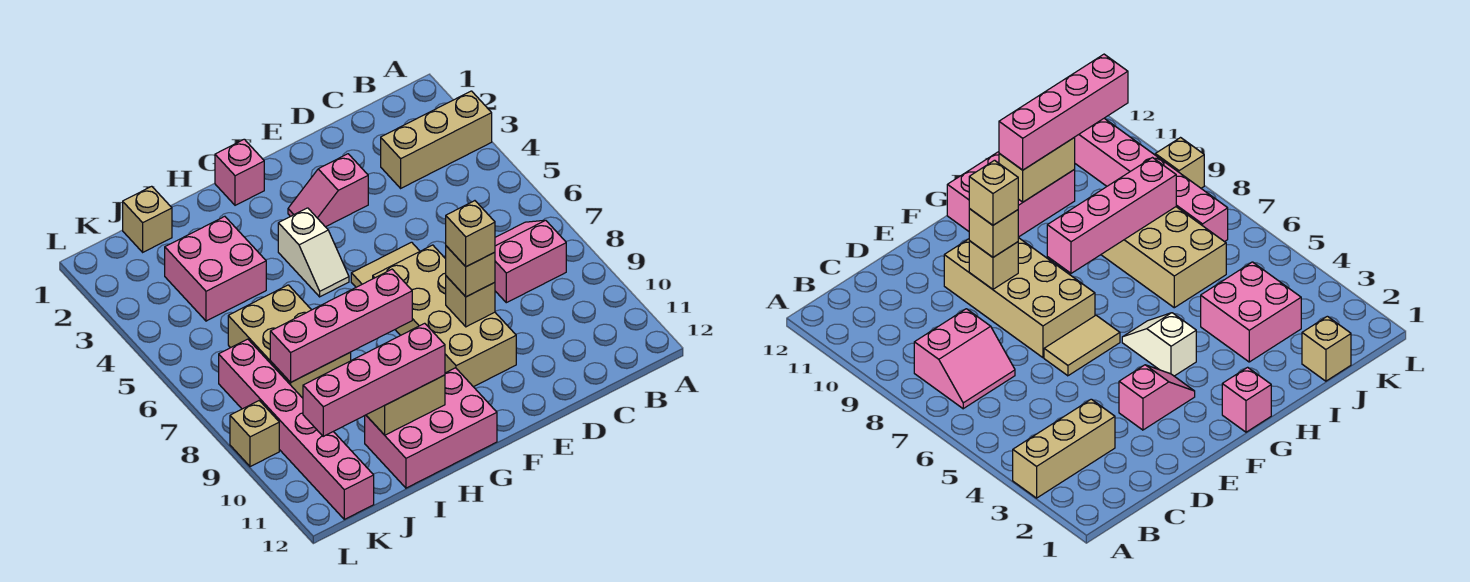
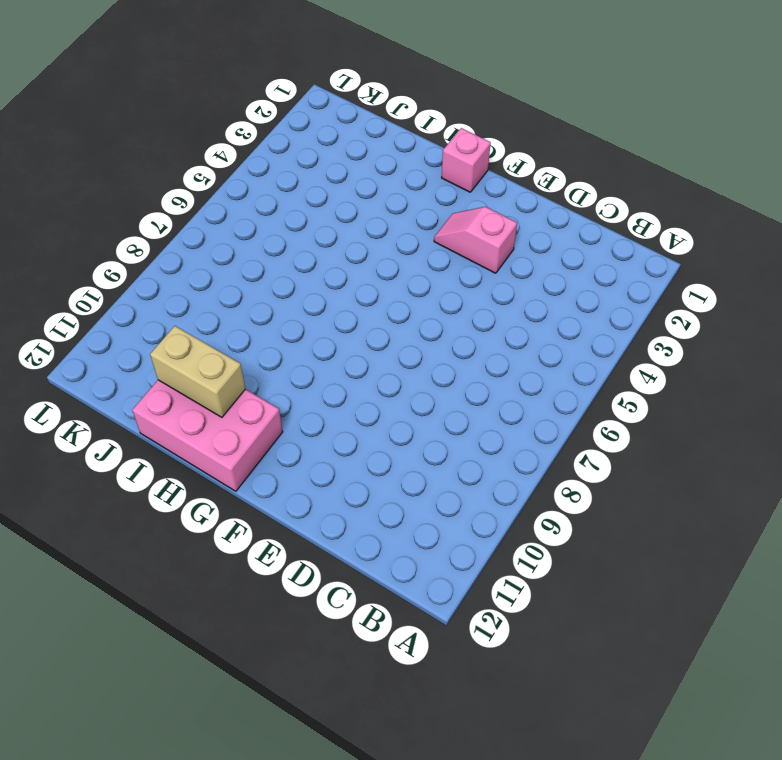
none -> tan 1x3 brick [381,91,492,188]
none -> pink 2x2 slope [495,220,566,303]
none -> tan 1x2 tile [351,242,420,287]

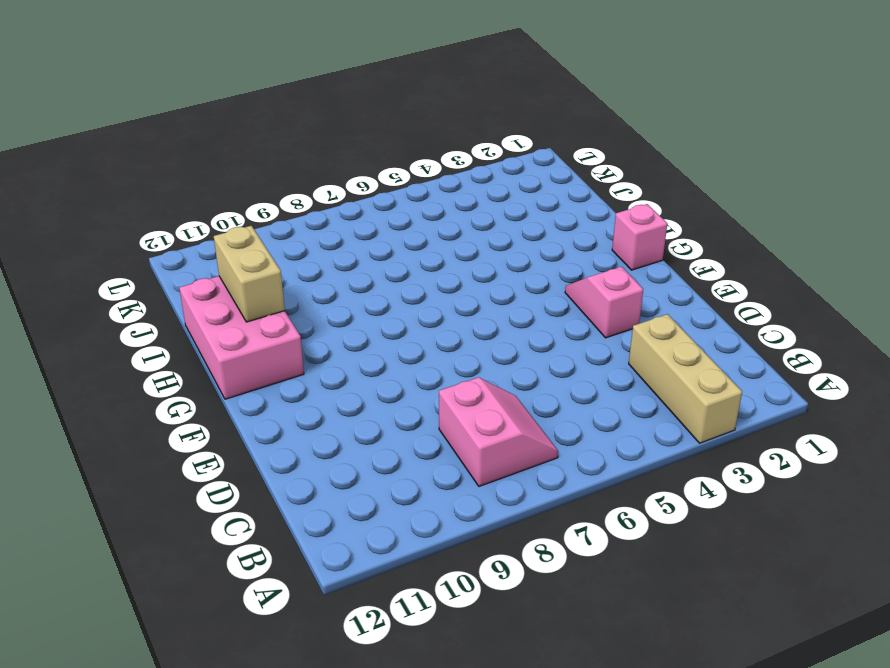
none -> tan 1x2 tile [351,242,420,287]
none -> tan 2x4 brick [373,245,516,387]
none -> white 1x2 slope [278,208,349,297]

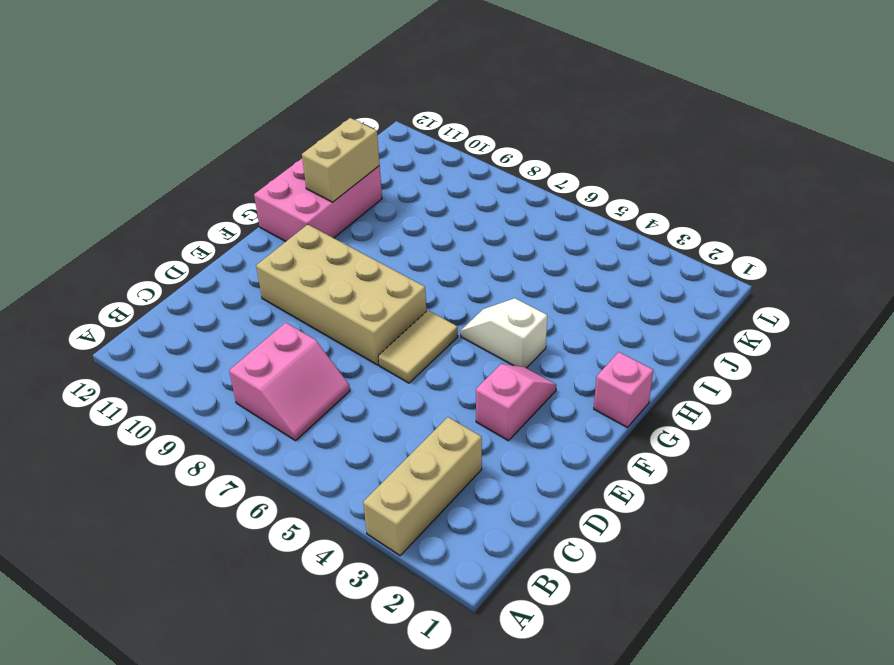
none -> pink 2x2 brick [165,216,266,321]
none -> tan 2x3 brick [228,285,351,398]
none -> tan 1x1 brick [123,186,172,252]

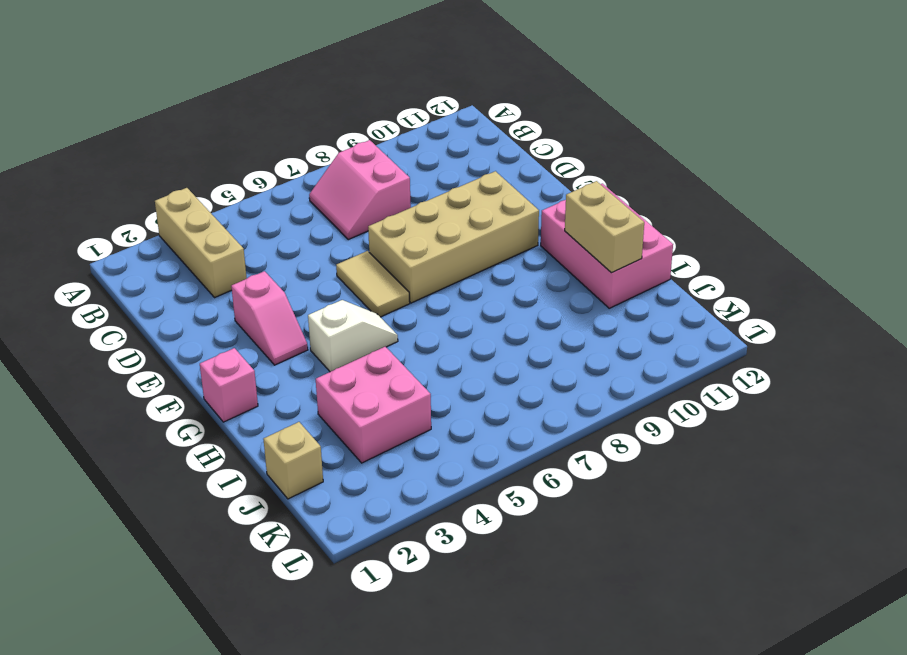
none -> tan 2x3 brick [228,285,351,398]
none -> pink 1x6 brick [219,339,374,519]
none -> tan 1x1 brick [230,401,279,467]

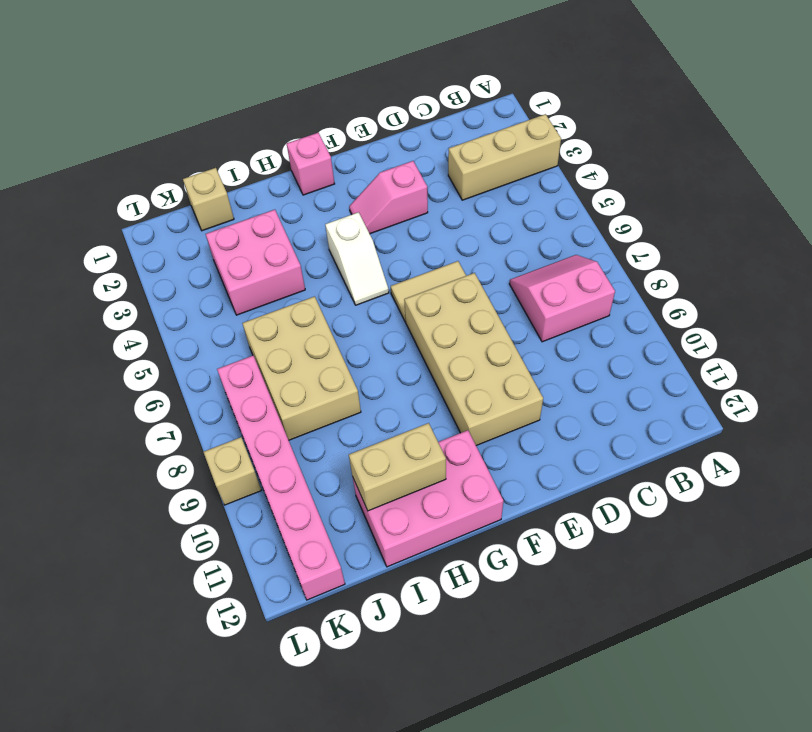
none -> tan 1x1 brick [446,276,495,327]
none -> pink 1x4 brick [270,269,412,382]
none -> tan 1x1 brick [446,246,495,297]

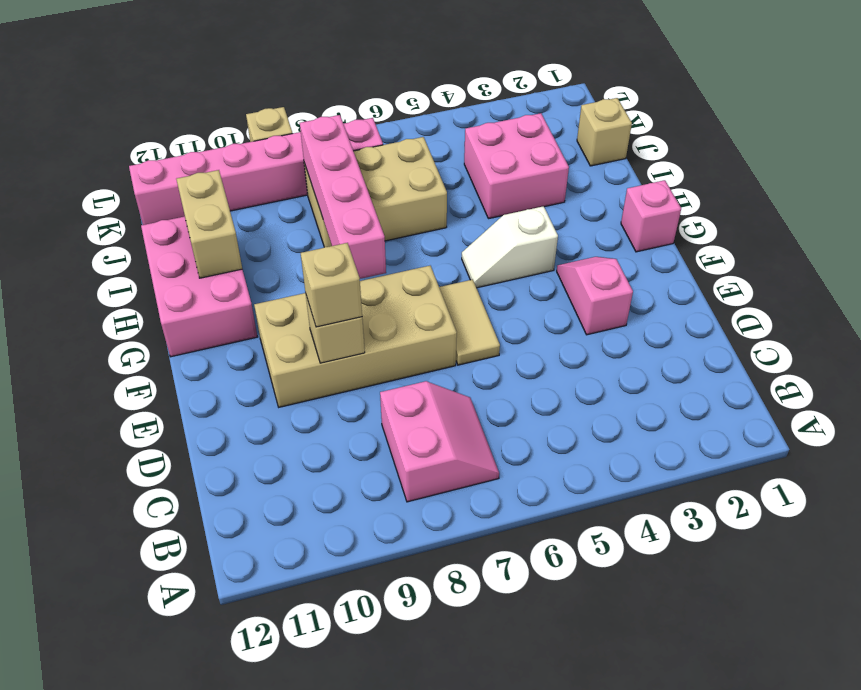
none -> tan 1x3 brick [381,91,492,188]
none -> pink 1x4 brick [303,323,445,436]
none -> tan 1x1 brick [446,201,495,267]

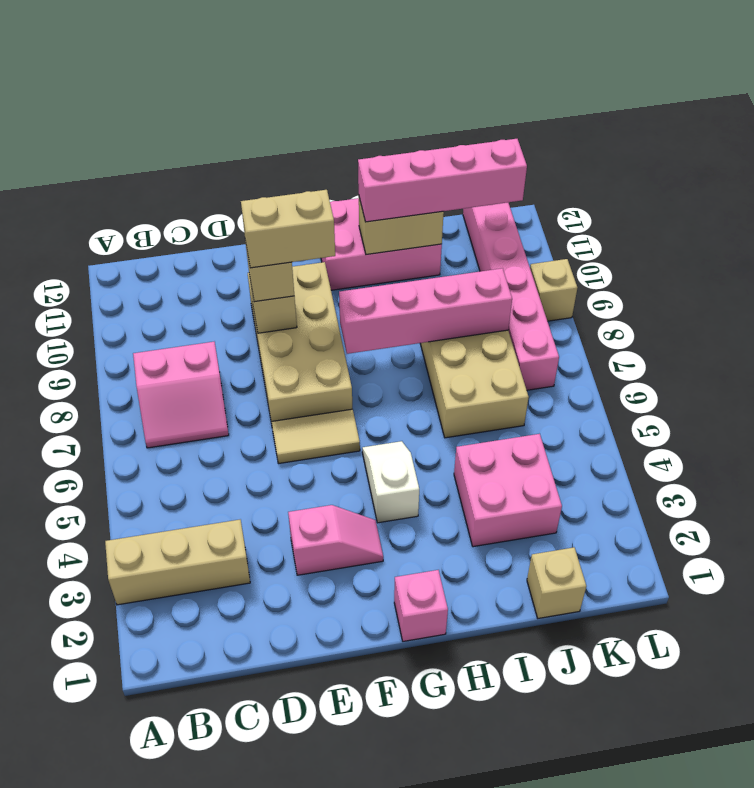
tan 1x2 brick [241,190,335,268] -> tan 1x1 brick [446,201,495,267]

